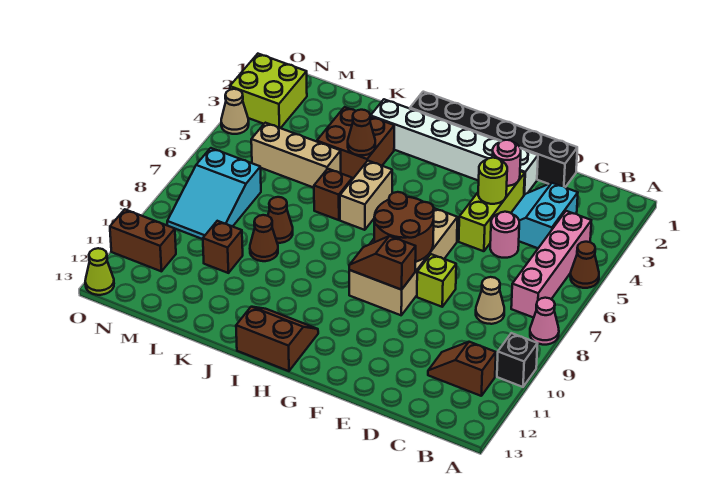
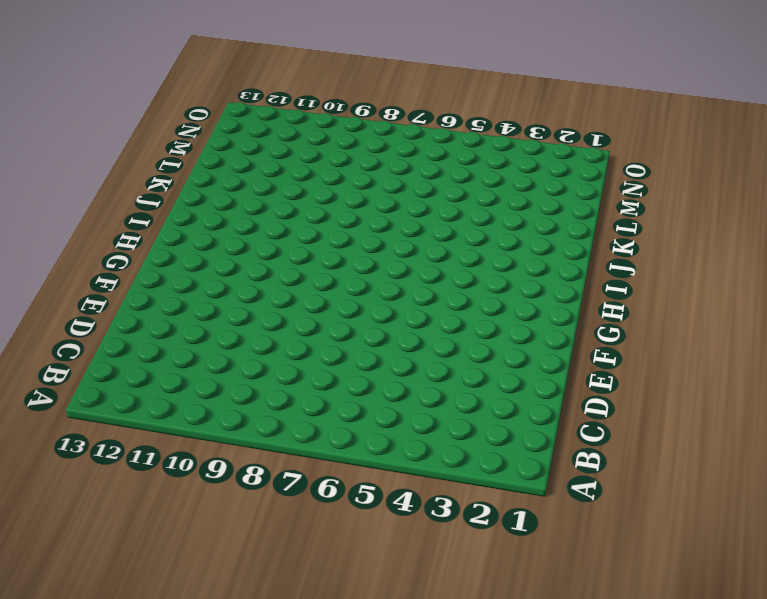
none -> brown 1x1 cone [570,242,599,288]
none -> pink 1x1 cone [530,298,559,345]
none -> black 1x1 brick [497,333,538,387]
none -> pink 1x4 brick [511,211,591,318]

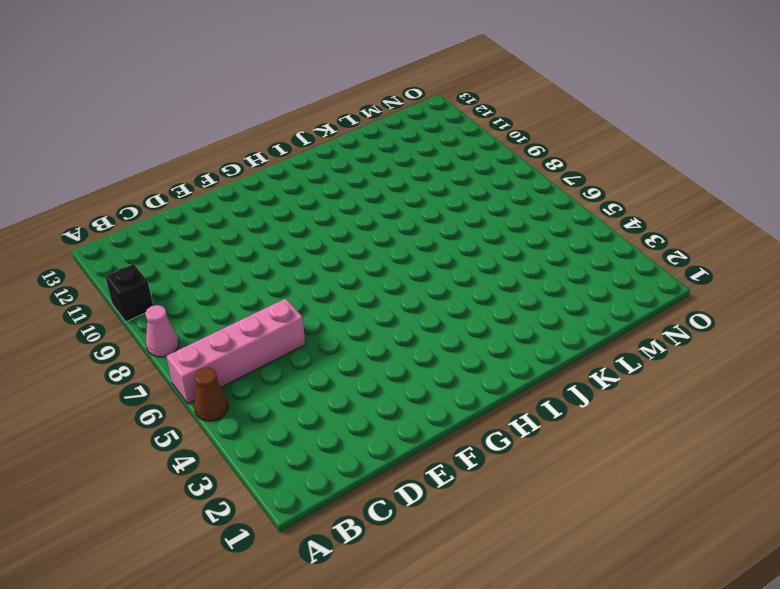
pink 1x4 brick [167,299,305,404] -> pink 1x4 brick turned to [511,211,591,318]
none -> brown 1x2 slope [428,342,496,396]
none -> cyan 2x2 slope [511,183,578,248]
none -> tan 1x1 cone [476,277,504,324]
none -> black 1x6 brick [410,92,577,187]

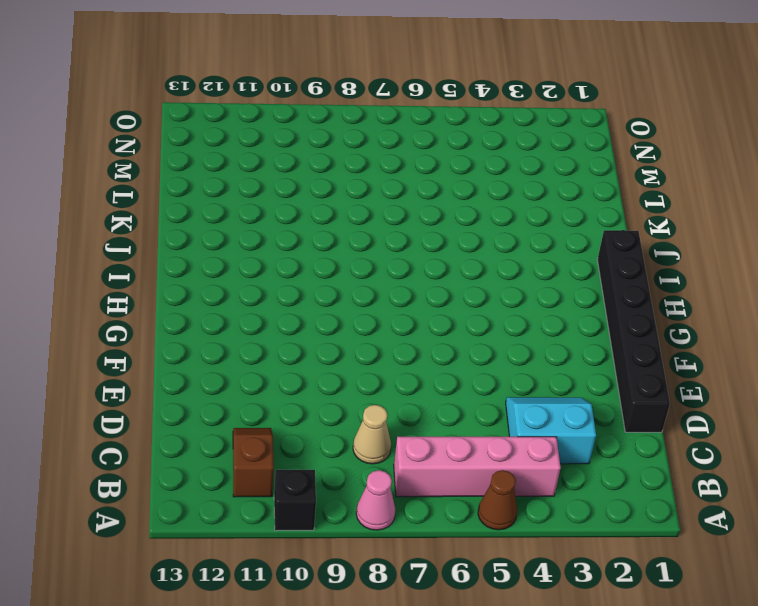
none -> pink 1x1 round brick [490,212,519,258]
none -> white 1x6 brick [371,99,538,195]
none -> lime 1x3 brick [459,171,525,251]
none -> lime 1x1 brick [417,254,456,307]

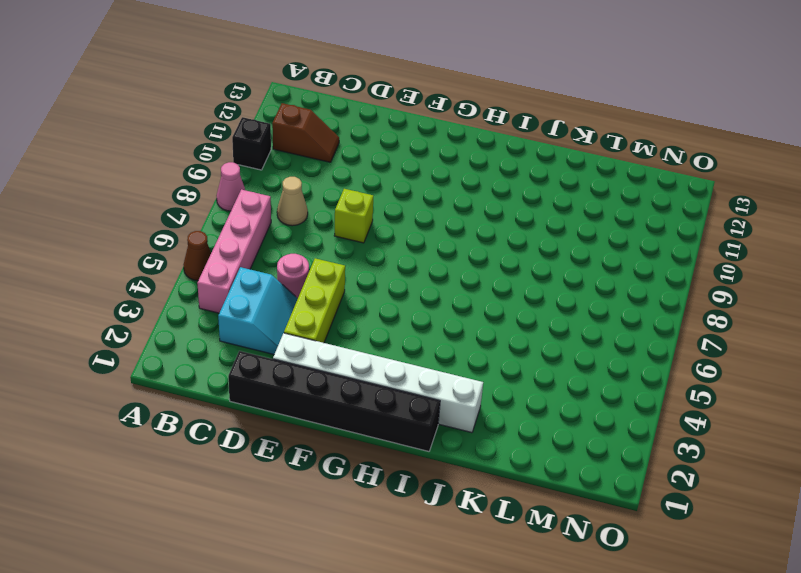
none -> tan 2x4 brick [349,208,457,315]
none -> brown 2x2 slope [236,307,318,371]
none -> tan 1x2 brick [340,161,392,230]
none -> brown 2x2 brick [317,107,394,179]

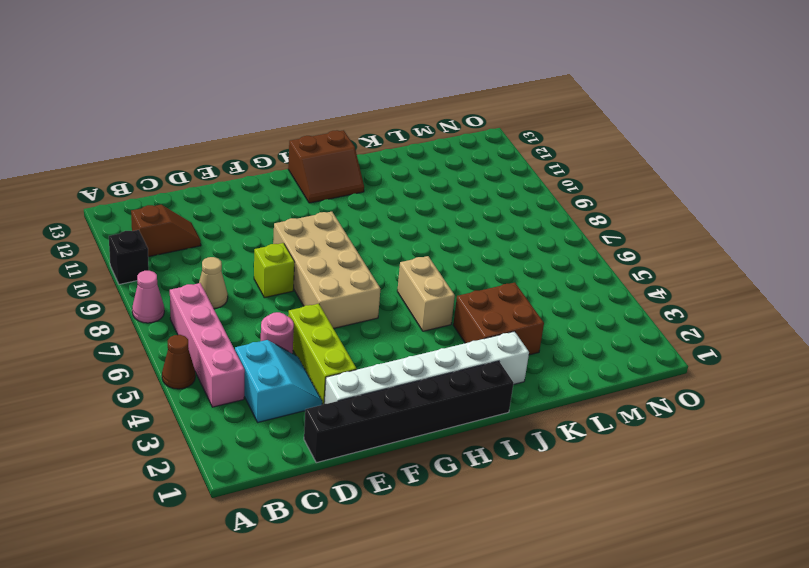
none -> brown 1x1 brick [314,169,352,220]
none -> tan 1x3 brick [251,123,341,188]
none -> brown 1x1 cone [268,197,293,243]
none -> brown 1x1 cone [250,215,278,261]

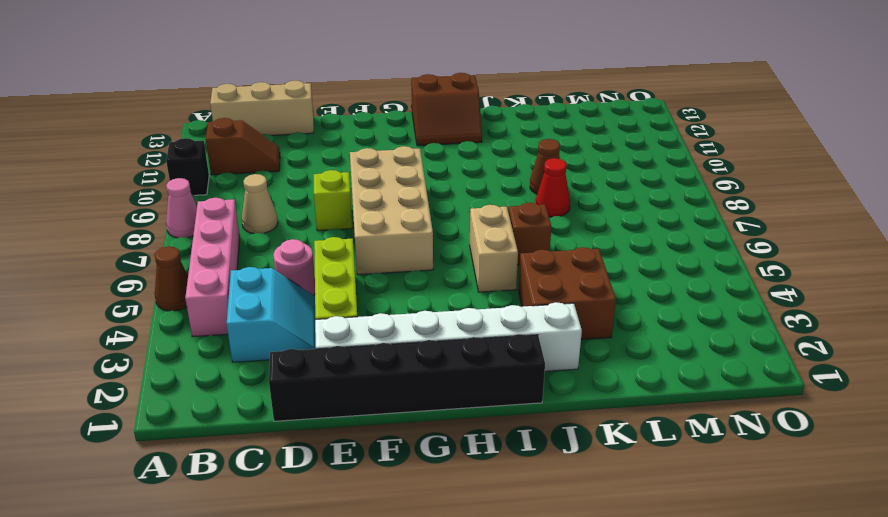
tan 1x3 brick [210,81,314,135] -> tan 1x3 brick moved to [251,123,341,188]
red 1x1 cone [536,158,570,217] -> brown 1x1 cone [268,197,293,243]
none -> brown 1x1 brick [203,221,243,273]
none -> cyan 2x3 slope [167,148,261,239]
none -> lime 2x2 brick [230,54,307,128]
none -> brown 1x2 brick [110,209,176,271]

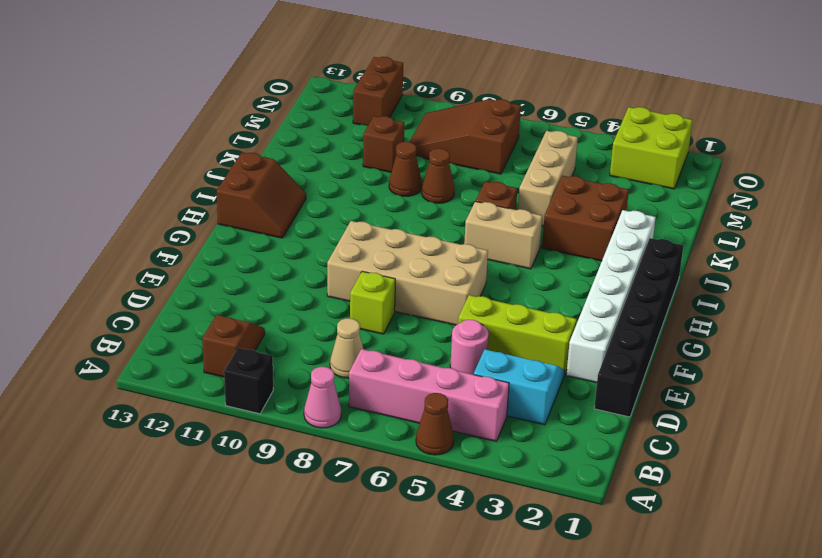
brown 2x3 slope [410,99,521,174] -> cyan 2x3 slope [167,148,261,239]
none -> tan 1x1 cone [221,89,249,134]
none -> lime 1x1 cone [85,248,114,295]
none -> pink 1x1 round brick [492,140,521,186]
none -> lime 1x1 round brick [478,158,507,204]

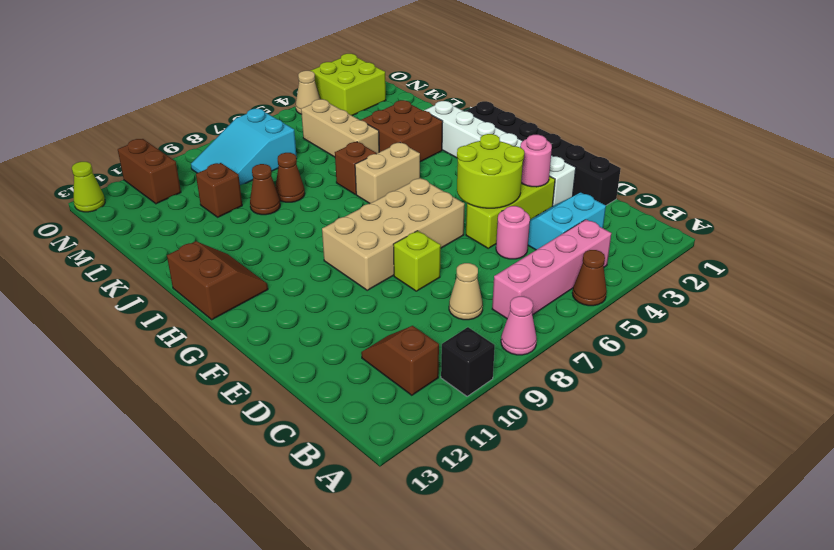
lime 2x2 round brick [457,134,524,208] -> lime 1x1 round brick [478,158,507,204]
none -> brown 2x2 round brick [374,192,434,262]
none -> brown 1x2 slope [349,236,416,290]
none -> brown 1x1 cone [348,110,375,155]

